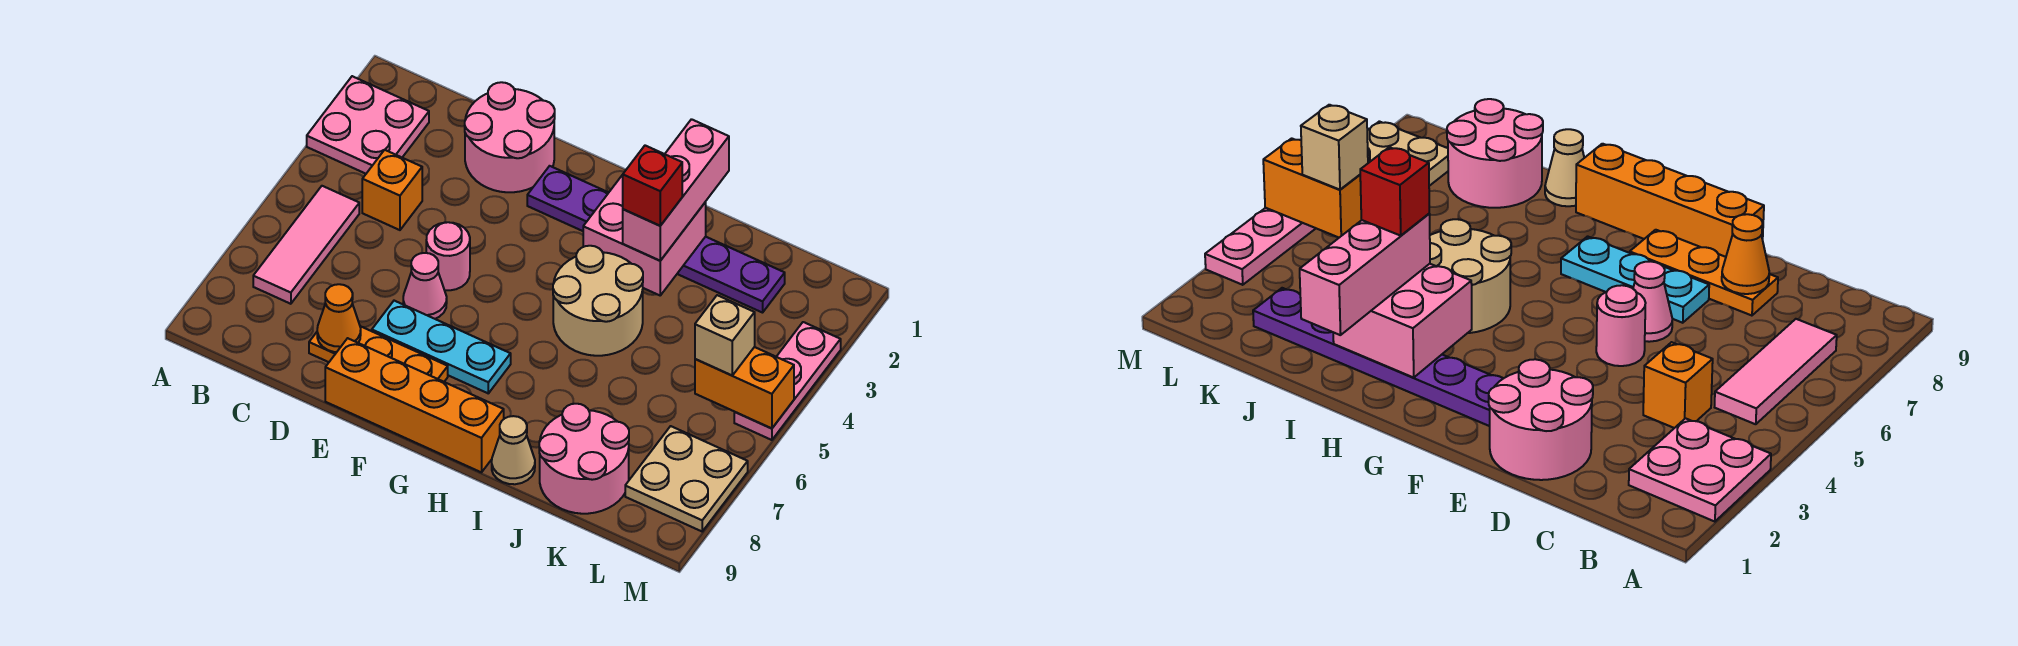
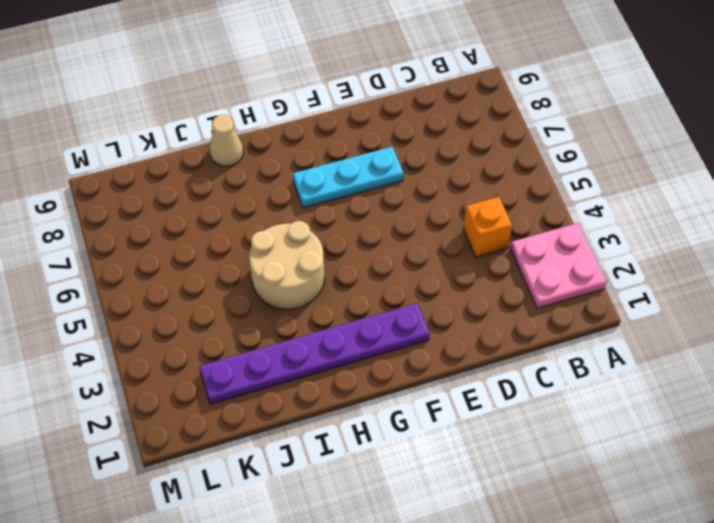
none -> pink 1x3 tile [253,186,359,304]
none -> pink 2x2 round brick [465,82,555,192]
none -> orange 1x3 plate [309,326,448,382]

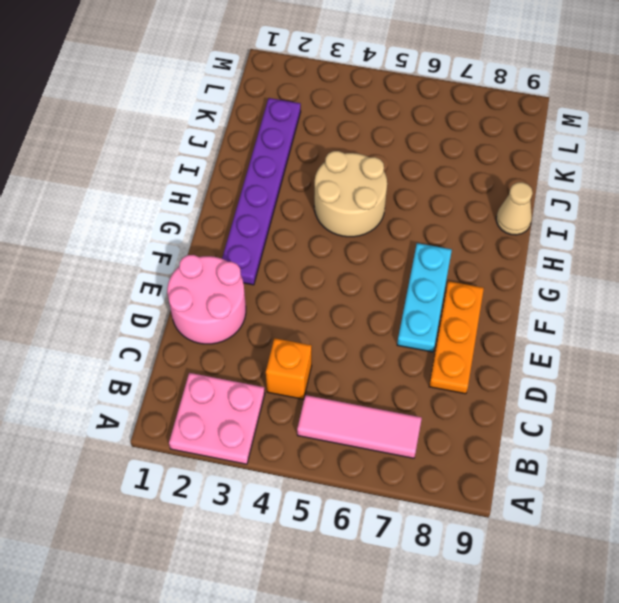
none -> pink 1x1 round brick [426,222,470,290]
none -> pink 1x1 cone [403,253,447,319]
none -> orange 1x4 brick [325,338,504,472]

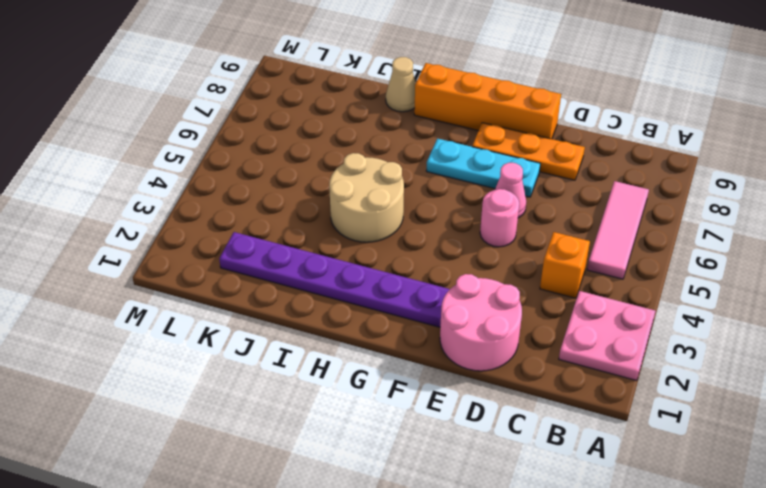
none -> pink 2x2 round brick [539,404,629,514]
none -> tan 2x2 plate [625,426,748,531]
none -> pink 1x3 plate [734,322,841,440]

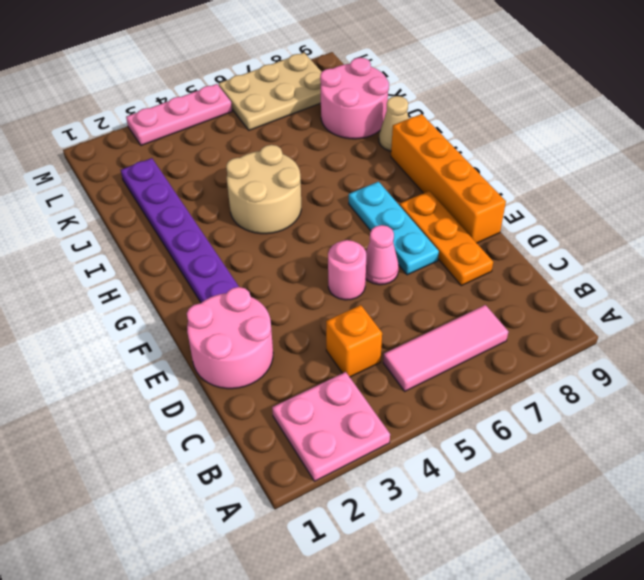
tan 2x3 plate [219,53,321,130] -> tan 2x2 plate [625,426,748,531]
none -> orange 1x1 cone [317,284,361,352]
none -> pink 2x2 brick [583,175,706,295]
none -> orange 1x2 brick [695,347,794,429]

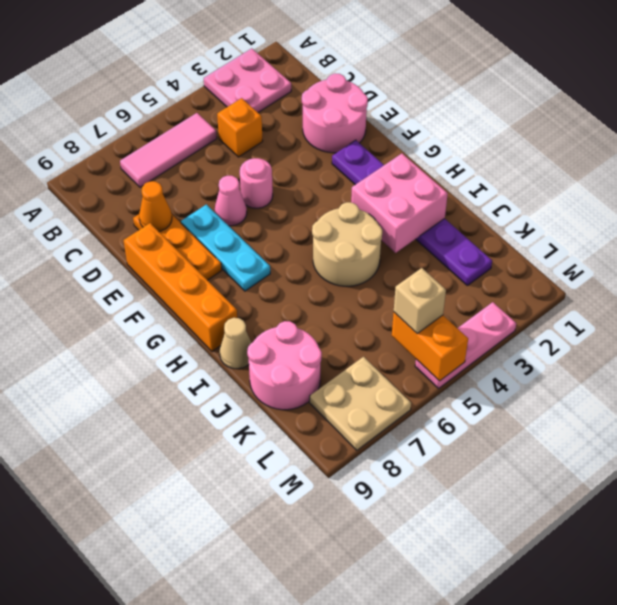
none -> pink 1x3 brick [623,119,729,261]
none -> red 1x1 brick [623,146,682,226]

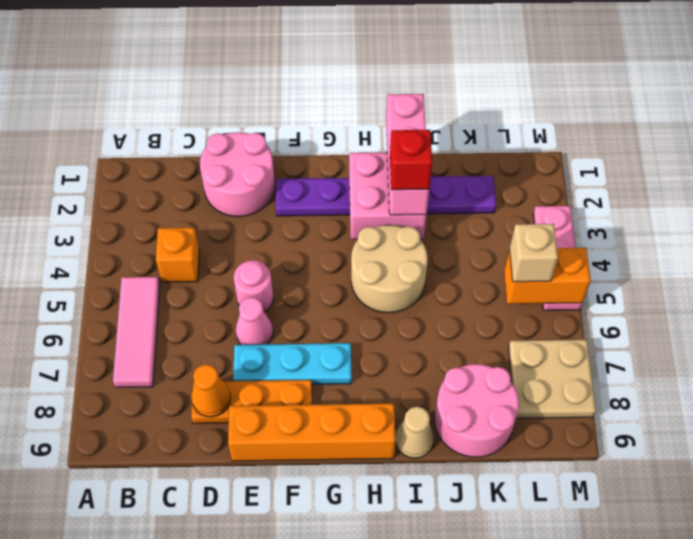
none -> pink 2x2 plate [307,76,429,174]

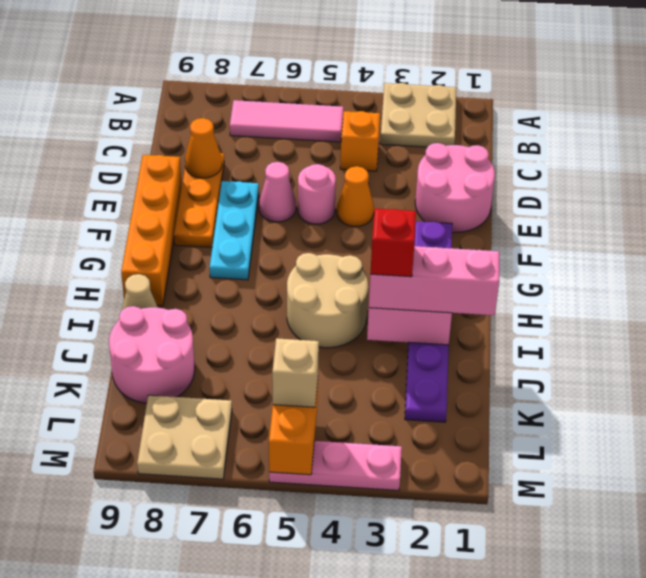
tan 2x2 plate [380,83,456,147] -> pink 2x2 plate [307,76,429,174]
orange 1x1 cone [337,166,374,227] -> none

